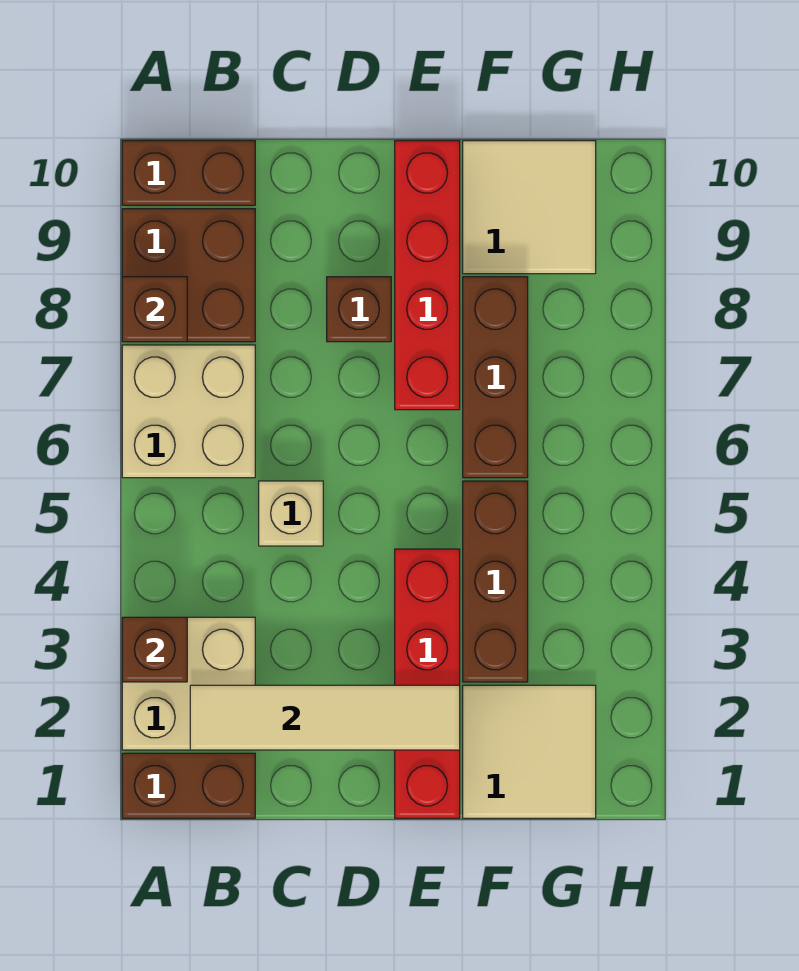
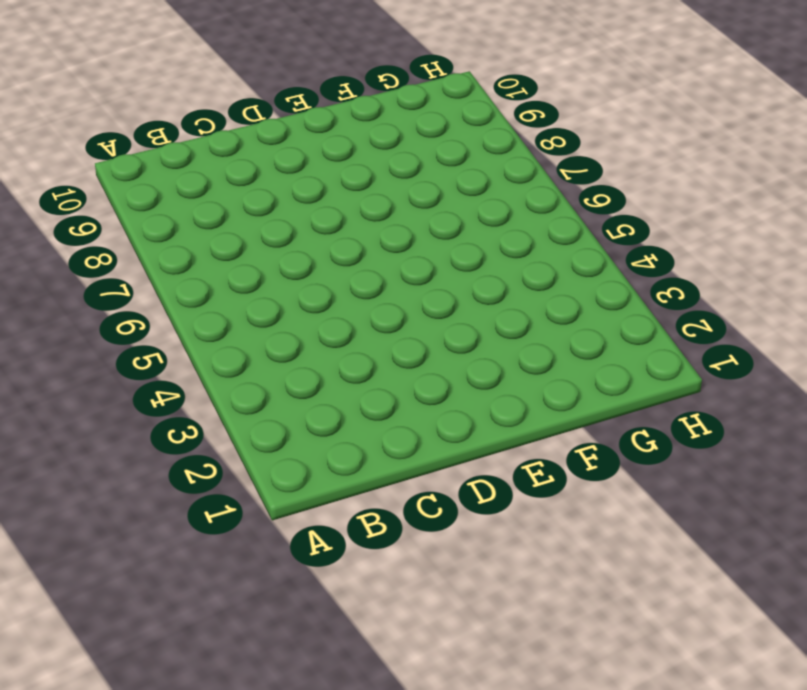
none -> brown 1x2 brick [122,753,255,818]
none -> tan 2x2 brick [122,617,255,750]
none -> tan 2x2 brick [122,345,255,478]

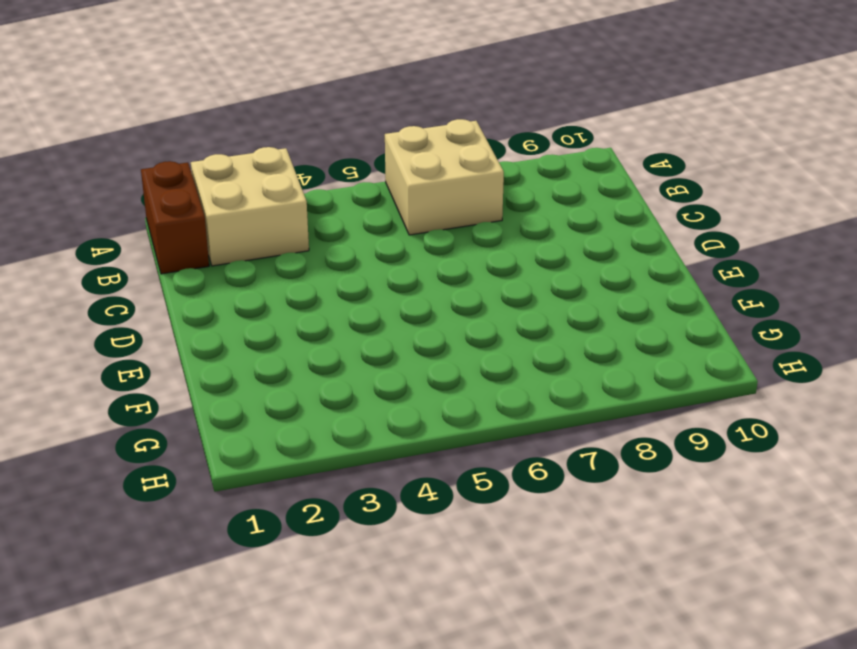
none -> brown 2x2 brick [122,209,255,342]
none -> brown 1x2 brick [122,141,255,205]
none -> tan 1x1 brick [259,481,323,546]

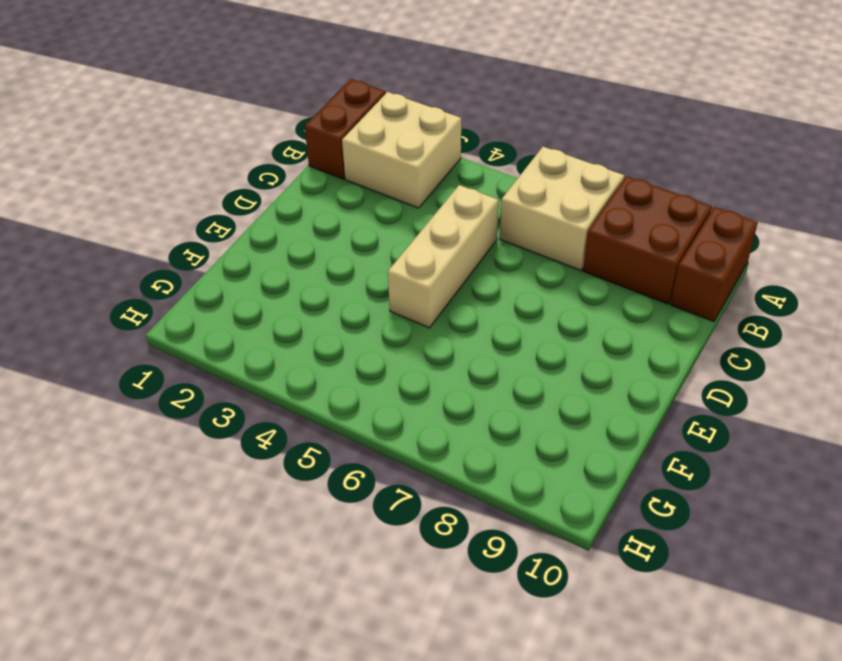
tan 1x3 brick [388,185,498,328] -> tan 1x1 brick [259,481,323,546]
none -> brown 1x1 brick [327,277,391,342]
none -> red 1x4 brick [395,549,460,818]
none -> red 1x4 brick [395,141,460,410]

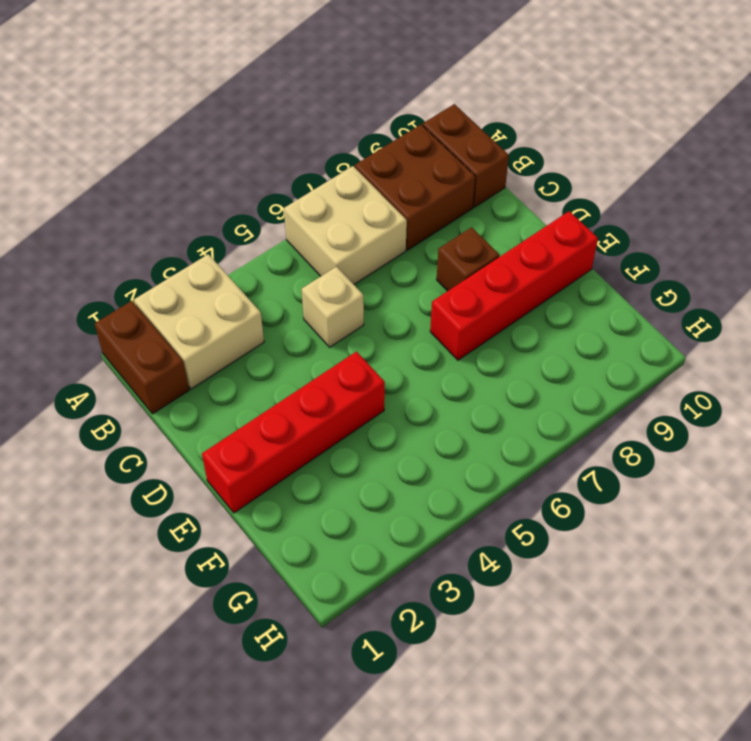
none -> tan 2x2 tile [463,685,596,818]
none -> brown 1x3 brick [463,481,528,682]
none -> brown 1x3 brick [463,277,528,478]

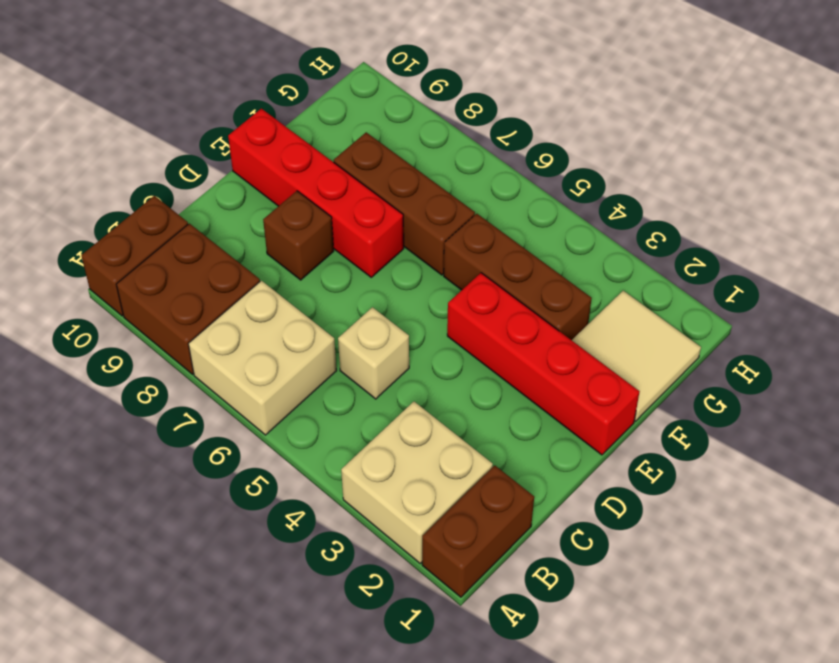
none -> tan 2x2 tile [463,141,596,274]
none -> brown 1x1 brick [122,617,187,682]
none -> brown 1x1 brick [122,277,187,342]

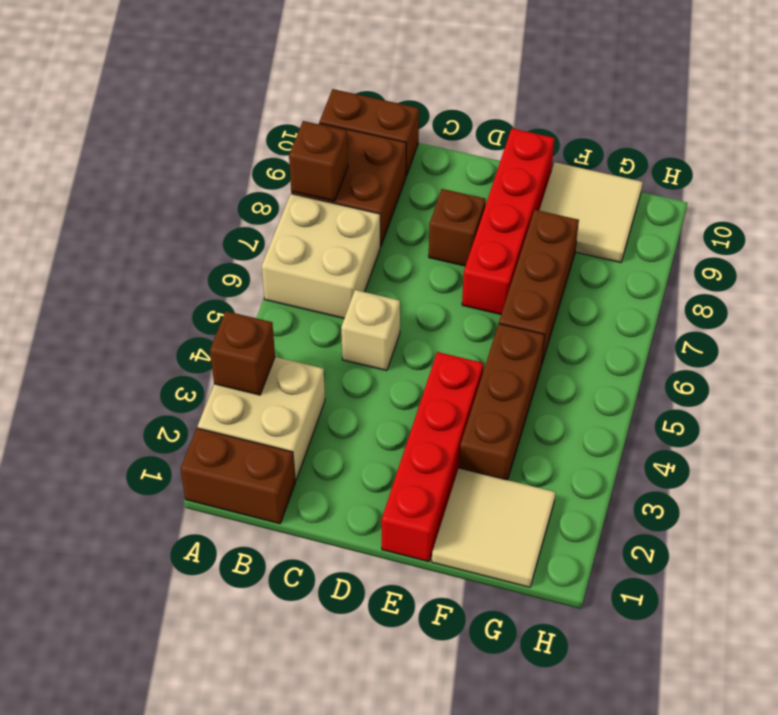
none -> tan 1x4 tile [190,685,460,750]

